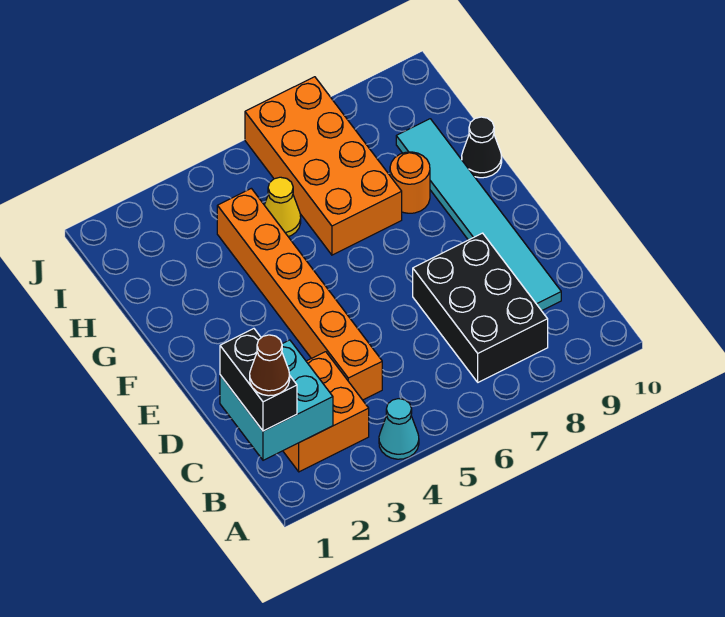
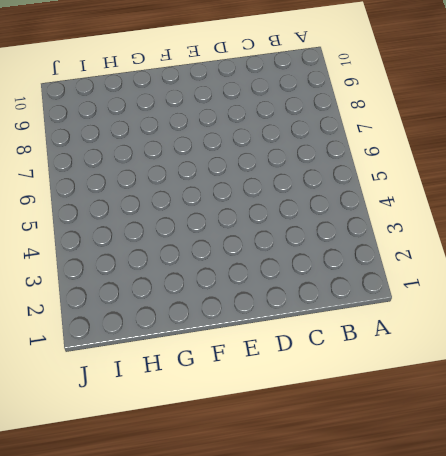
none -> cyan 1x1 cone [379,399,419,459]
none -> orange 2x2 brick [283,352,369,472]
none -> black 2x3 brick [413,233,548,382]

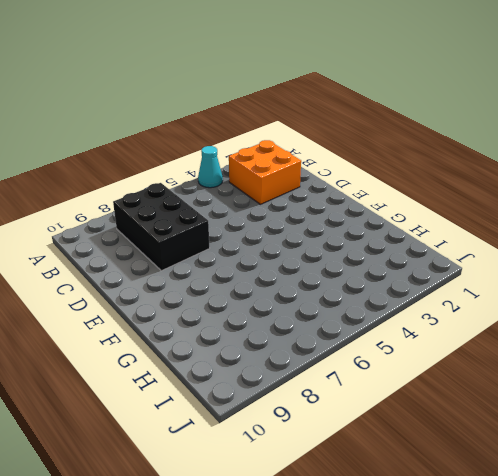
none -> orange 1x6 brick [217,188,382,400]
none -> cyan 1x6 tile [396,119,561,311]
none -> orange 2x4 brick [245,77,402,255]

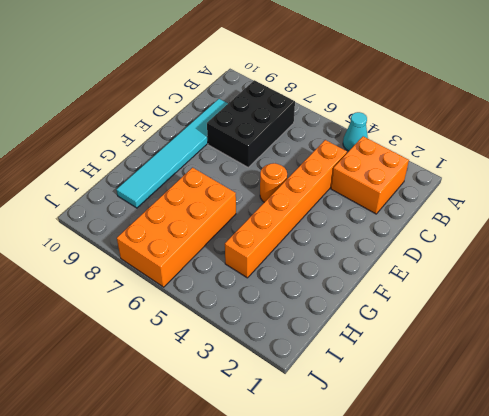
orange 1x1 round brick [260,163,287,202] -> orange 1x1 round brick moved to [390,152,430,213]
none -> black 1x1 cone [462,117,502,178]
none -> yellow 1x1 cone [265,177,301,237]
none -> cyan 2x2 brick [220,340,333,460]

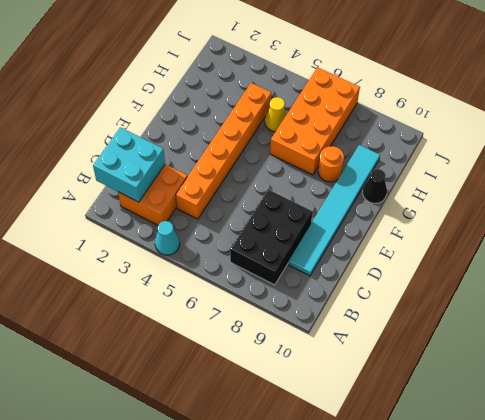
none -> black 1x2 brick [220,329,297,431]
none -> brown 1x1 cone [250,335,290,396]

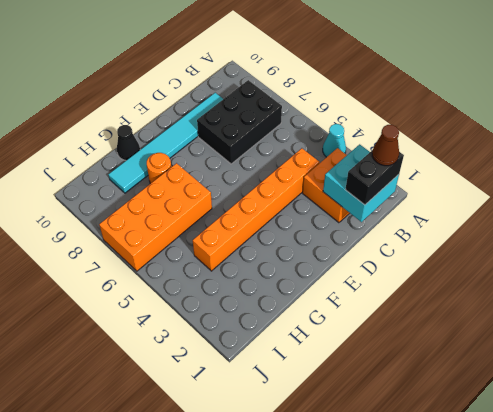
none -> yellow 1x1 cone [265,177,301,237]

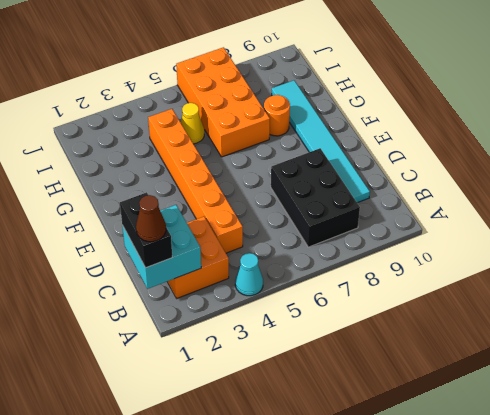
none -> black 1x1 cone [462,117,502,178]

